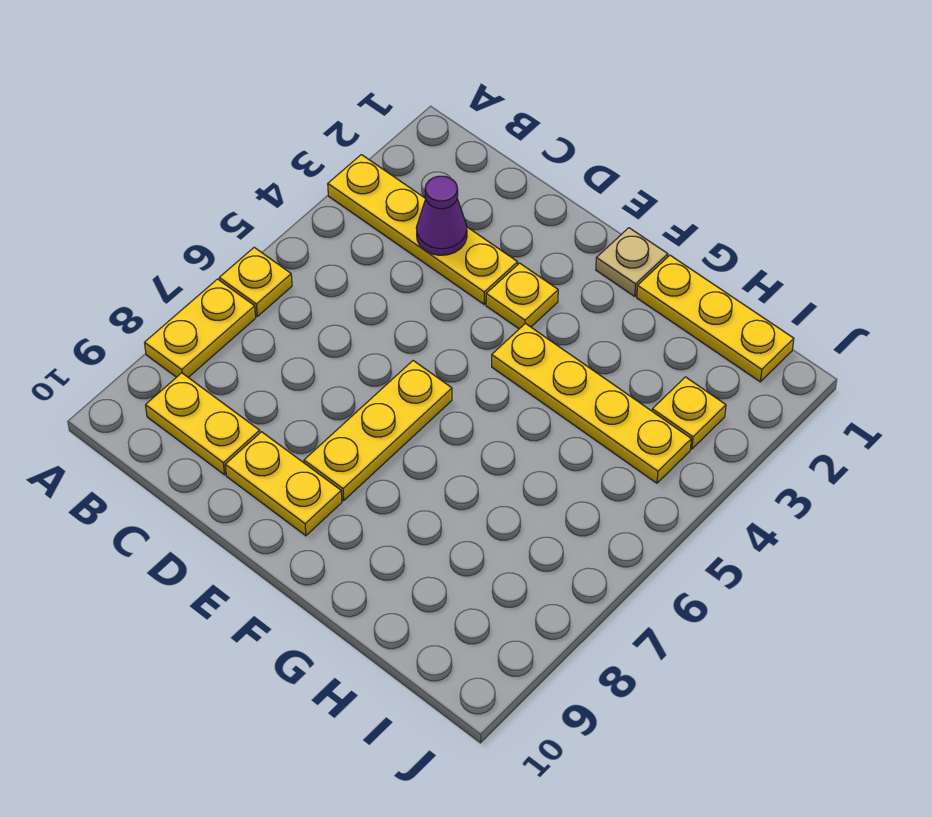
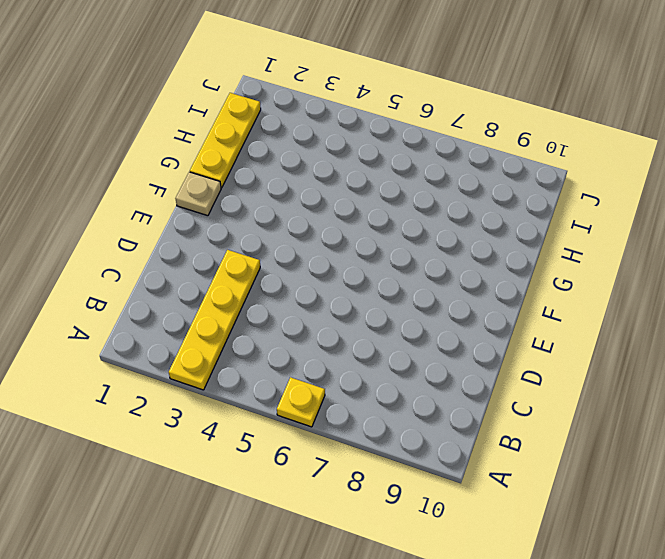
none -> yellow 1x2 plate [145,279,256,377]
none -> yellow 1x2 plate [146,373,260,475]
none -> yellow 1x2 plate [225,432,342,536]

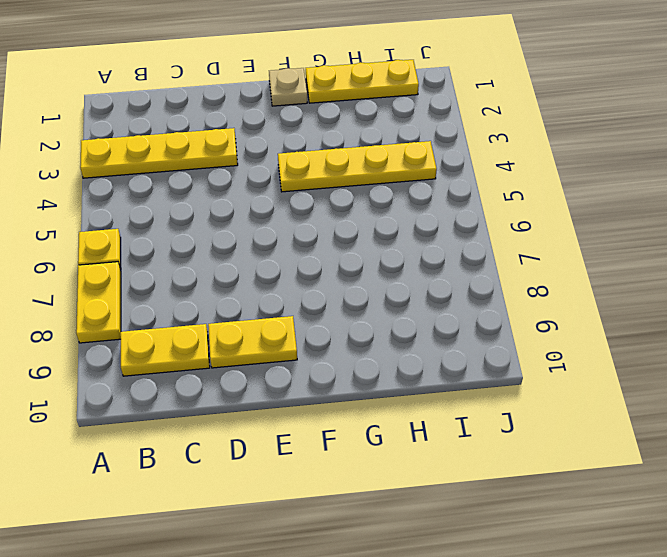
none -> yellow 1x1 plate [486,263,558,329]
none -> yellow 1x3 plate [304,361,452,501]
none -> yellow 1x1 plate [652,377,726,449]

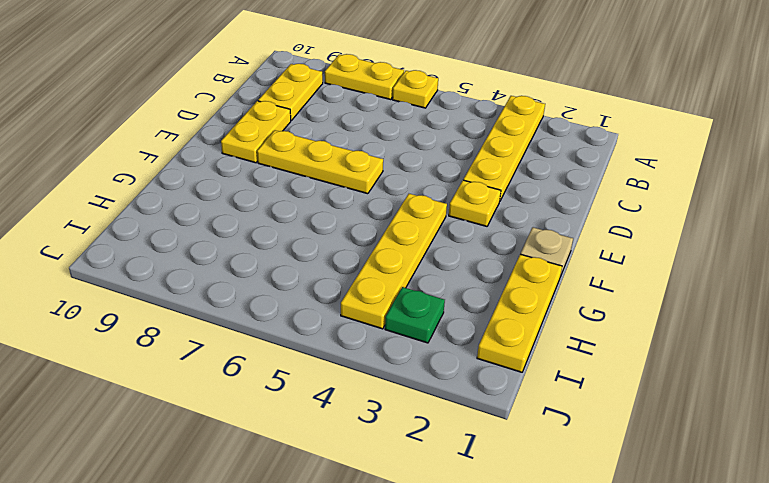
green 1x1 plate [385,287,445,343] -> yellow 1x1 plate [652,377,726,449]
none -> purple 1x1 cone [416,176,467,255]

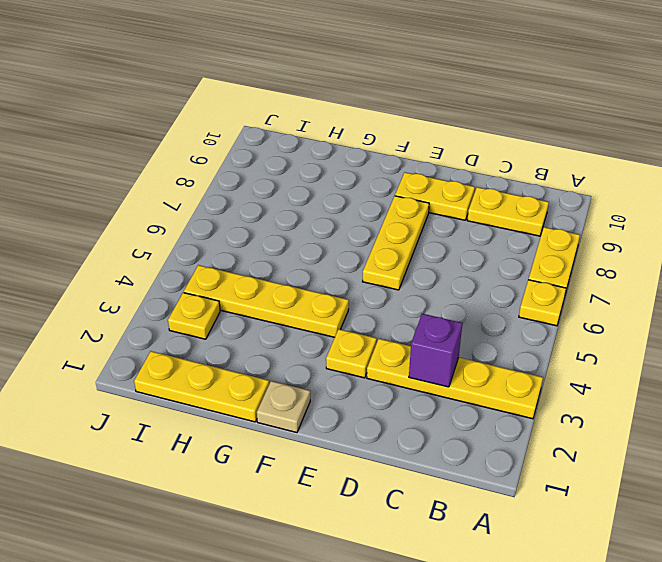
purple 1x1 brick [409,314,462,387] -> purple 1x1 cone [416,176,467,255]

